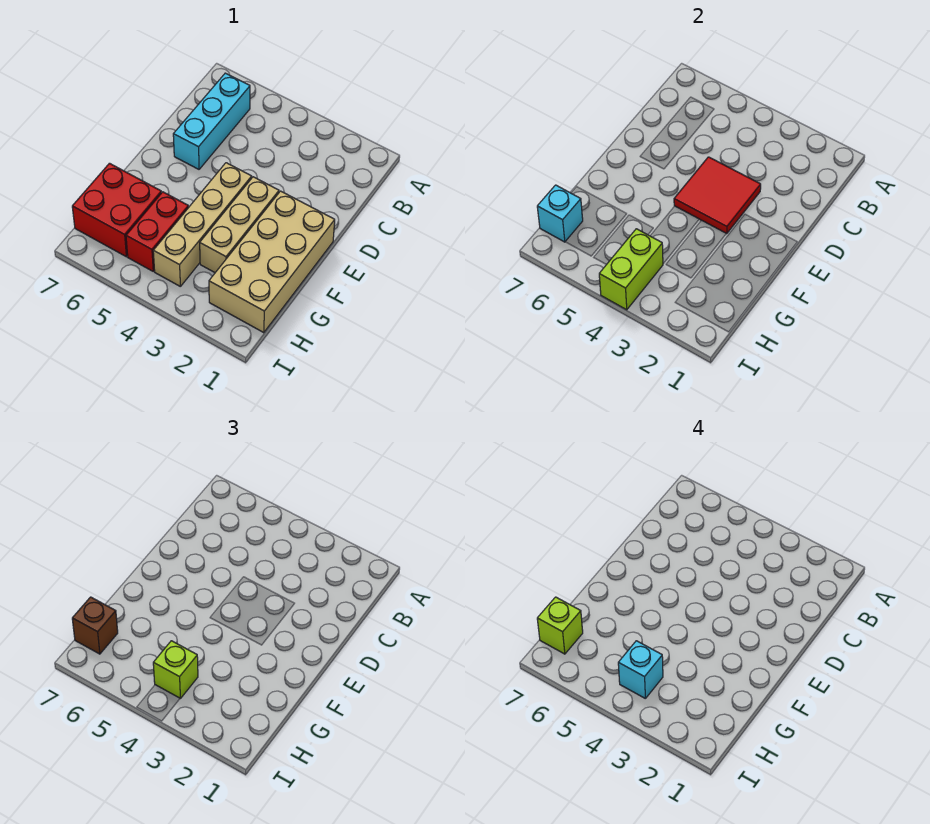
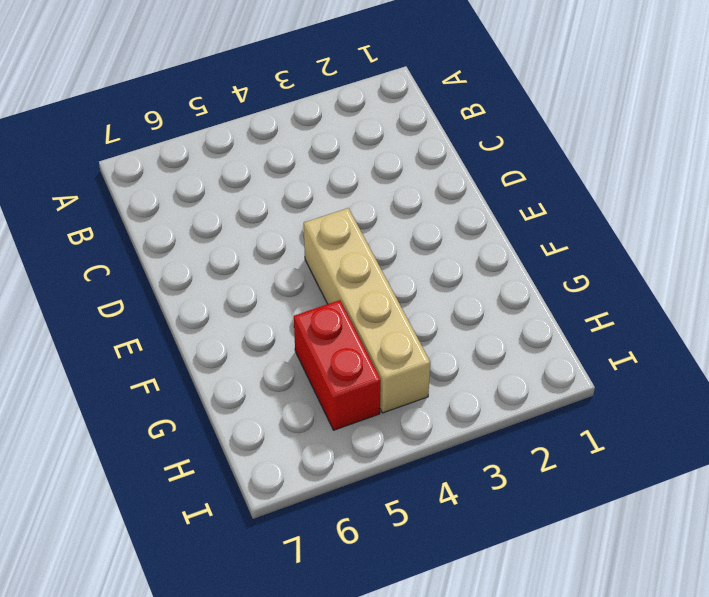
none -> cyan 1x3 brick [173,73,250,169]
none -> tan 2x4 brick [209,191,335,333]
none -> tan 1x3 brick [200,177,279,272]

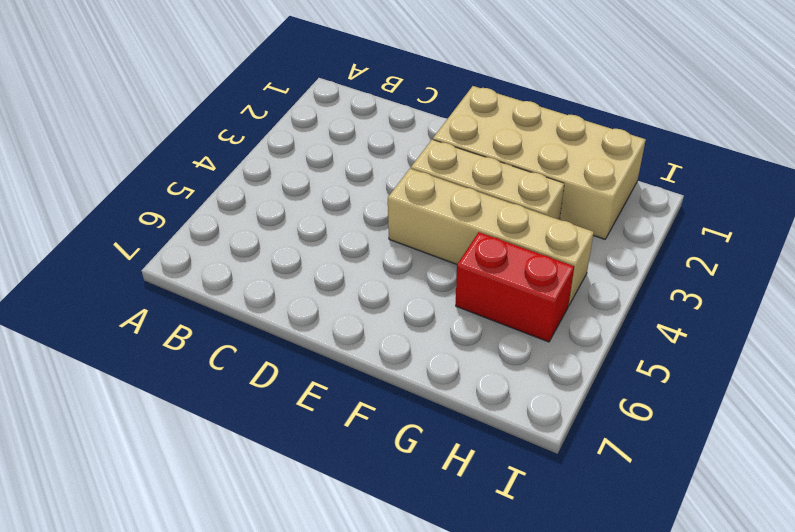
none -> cyan 1x3 brick [173,73,250,169]
none -> red 2x2 brick [72,163,161,257]
none -> red 2x2 tile [674,157,761,234]

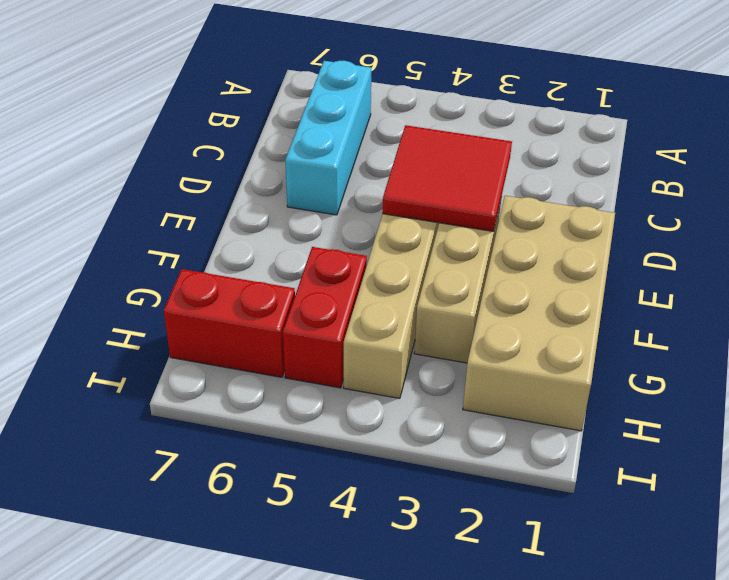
red 1x2 brick [164,269,295,377] -> red 2x2 brick [72,163,161,257]
none -> lime 1x2 brick [599,229,663,310]
none -> cyan 1x1 brick [537,185,583,242]
none -> lime 1x1 brick [153,641,198,698]

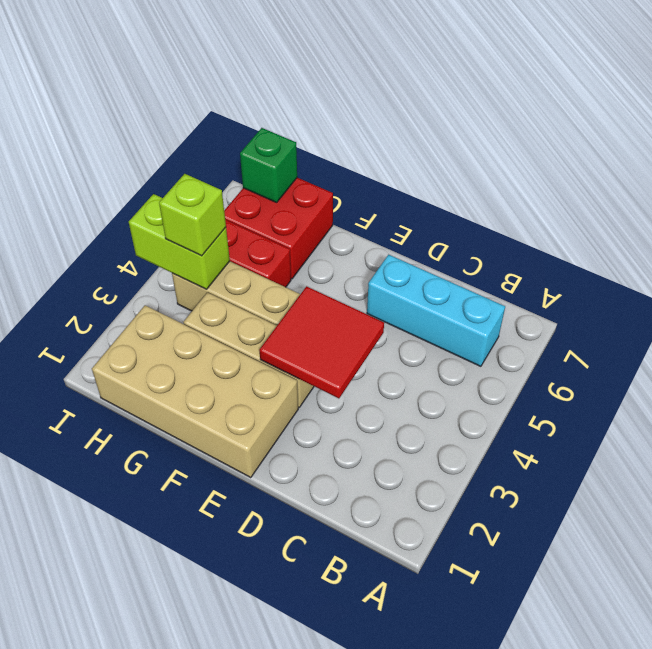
green 1x1 brick [240,128,297,202] -> cyan 1x1 brick [537,185,583,242]
none -> brown 1x1 brick [72,597,118,654]
none -> cyan 1x1 brick [618,641,663,698]
none -> lime 1x1 brick [537,597,583,654]

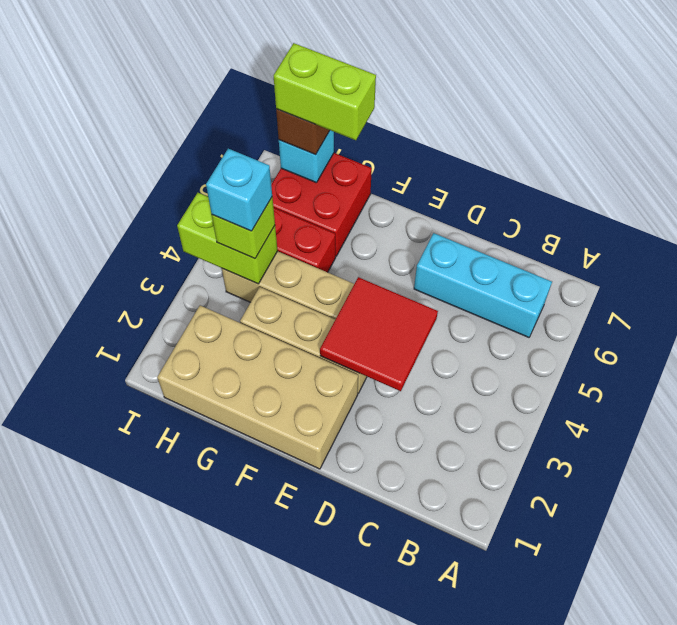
lime 1x2 brick [274,43,376,140] -> lime 1x1 brick [537,597,583,654]

